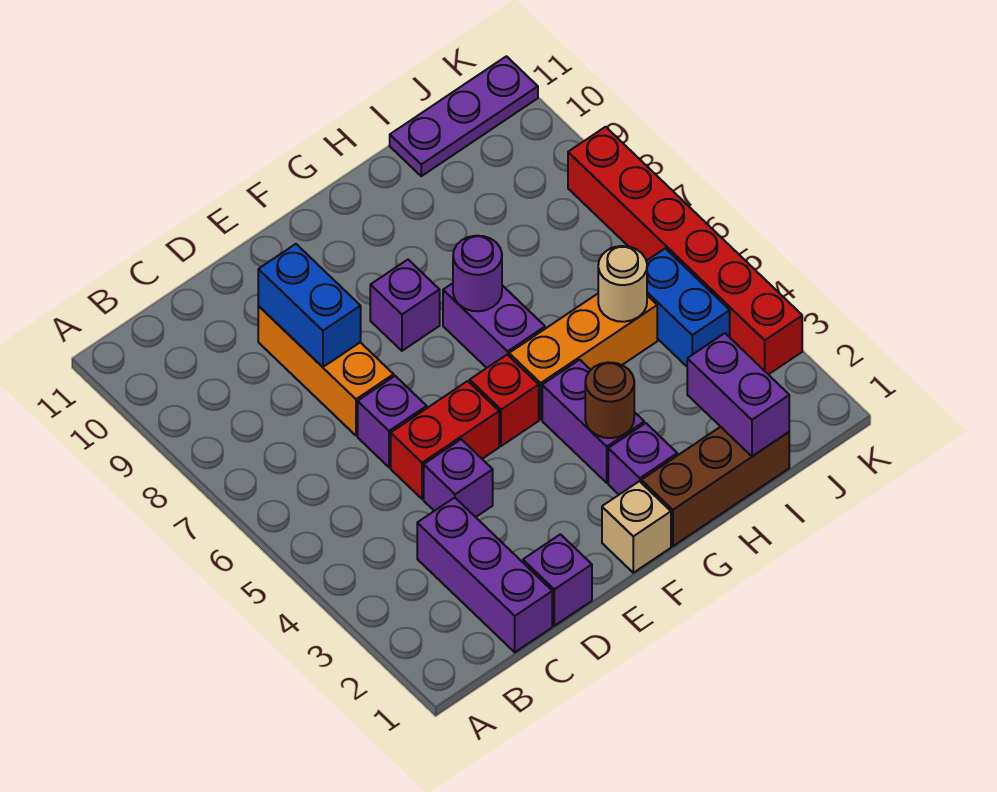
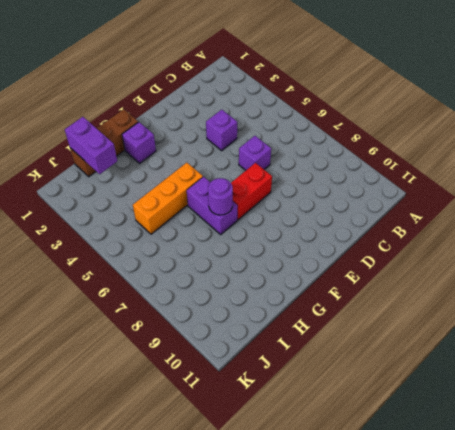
red 1x2 brick [231,163,272,220] -> red 1x2 brick moved to [391,381,499,499]
none -> purple 1x3 brick [417,498,552,652]
none -> purple 1x1 brick [523,534,592,626]
none -> orange 1x3 brick [258,306,394,436]

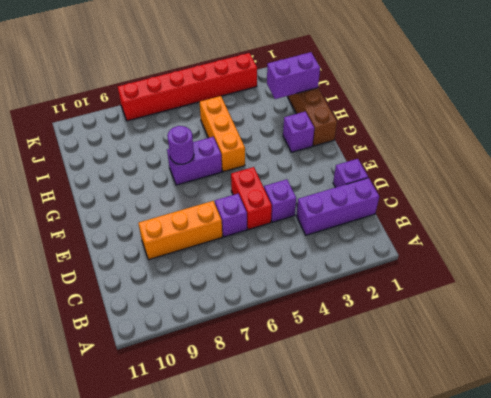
none -> tan 1x1 brick [602,481,671,573]
none -> red 1x1 brick [470,355,539,446]
none -> purple 1x1 brick [370,260,440,351]

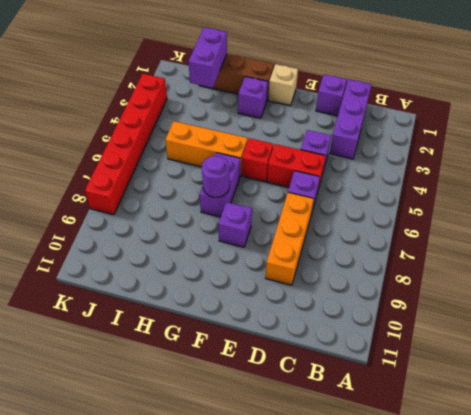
none -> purple 1x2 brick [542,360,644,483]
none -> purple 1x3 plate [390,56,538,176]
none -> blue 1x2 brick [646,248,730,366]

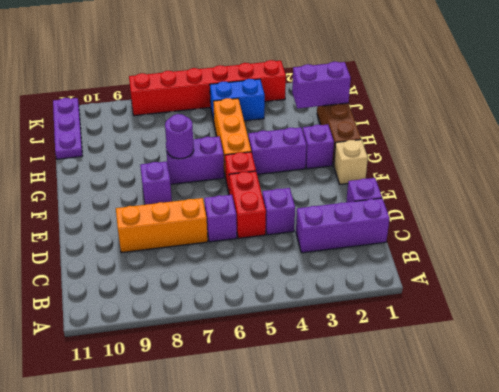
none -> blue 1x2 brick [258,244,361,367]
none -> brown 1x1 round brick [585,362,634,438]
none -> tan 1x1 round brick [598,246,647,322]

